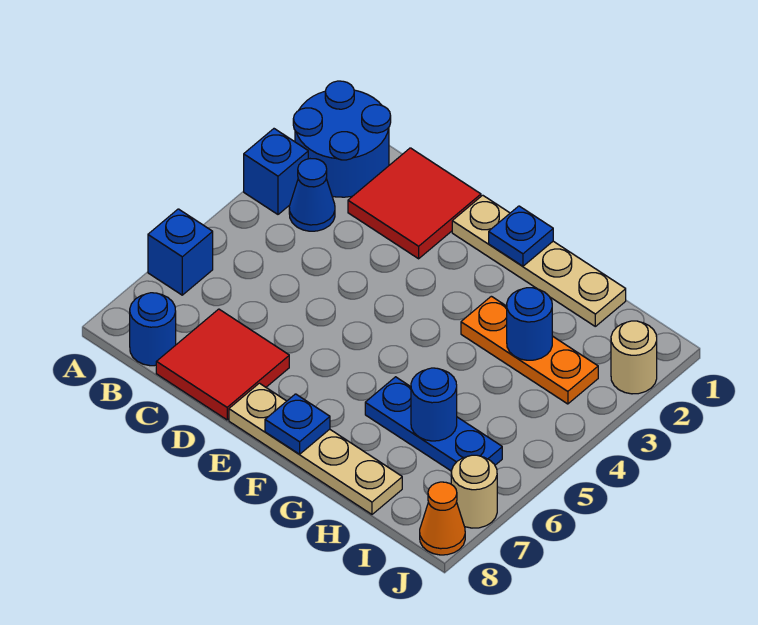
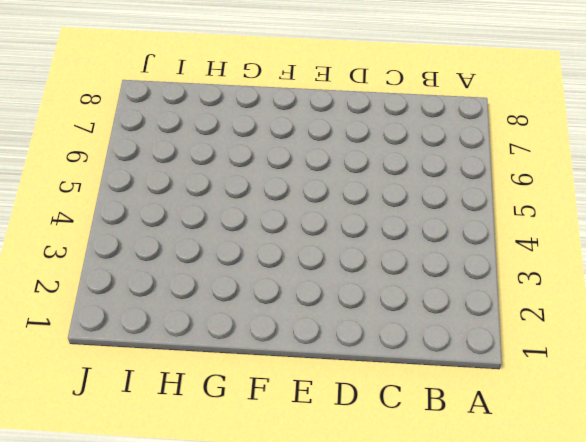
none -> blue 2x2 round brick [293,81,391,197]
none -> blue 1x1 brick [244,129,308,214]
none -> blue 1x1 brick [148,209,213,295]

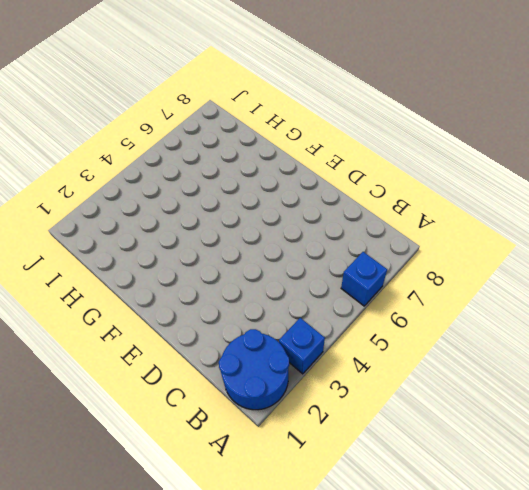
none -> blue 1x1 cone [289,159,335,231]
none -> blue 1x1 round brick [130,293,176,366]
none -> red 2x2 tile [348,148,481,259]

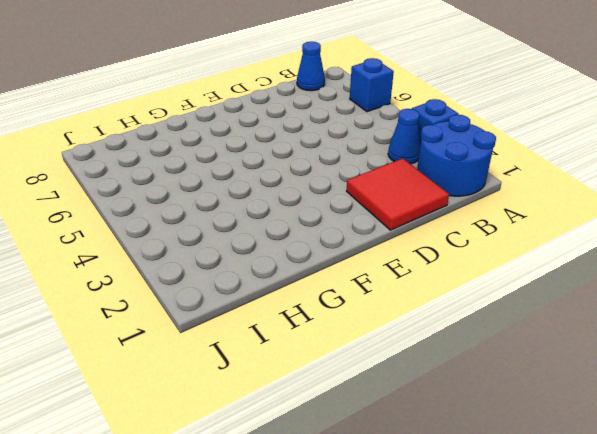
blue 1x1 cone [297,42,325,91] -> blue 1x1 round brick [130,293,176,366]
none -> red 2x2 tile [156,309,289,420]
none -> tan 1x4 plate [452,195,626,326]
none -> tan 1x4 plate [229,383,402,514]

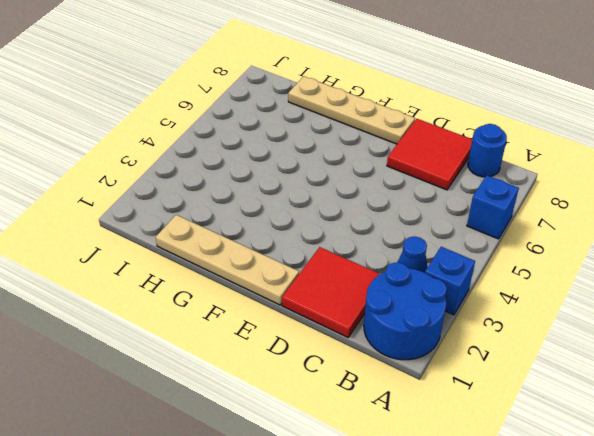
none -> orange 1x3 plate [461,296,598,404]
none -> blue 1x3 plate [365,377,502,471]
none -> tan 1x1 round brick [611,321,657,394]

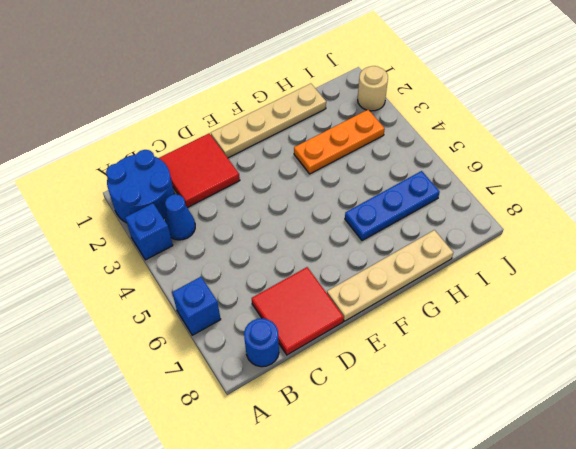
none -> tan 1x1 round brick [451,455,497,528]
none -> orange 1x1 cone [420,482,465,555]
none -> blue 1x1 plate [489,206,553,266]

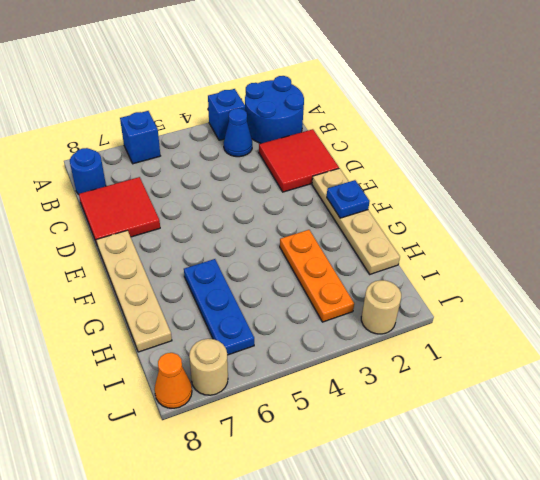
none -> blue 1x1 plate [265,394,330,454]
none -> blue 1x1 round brick [507,288,552,360]
none -> blue 1x1 round brick [411,368,457,441]

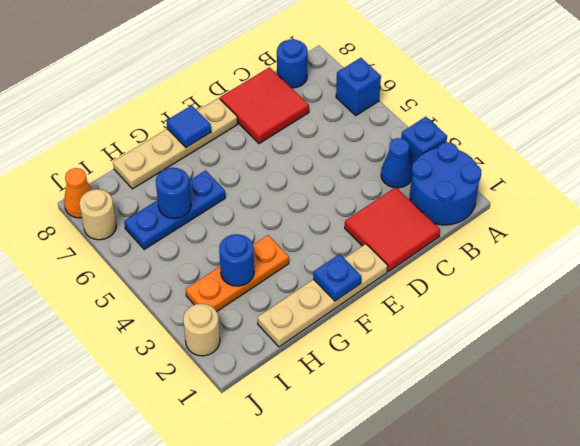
blue 1x1 tile [166,105,211,147] -> blue 1x1 plate [265,394,330,454]

